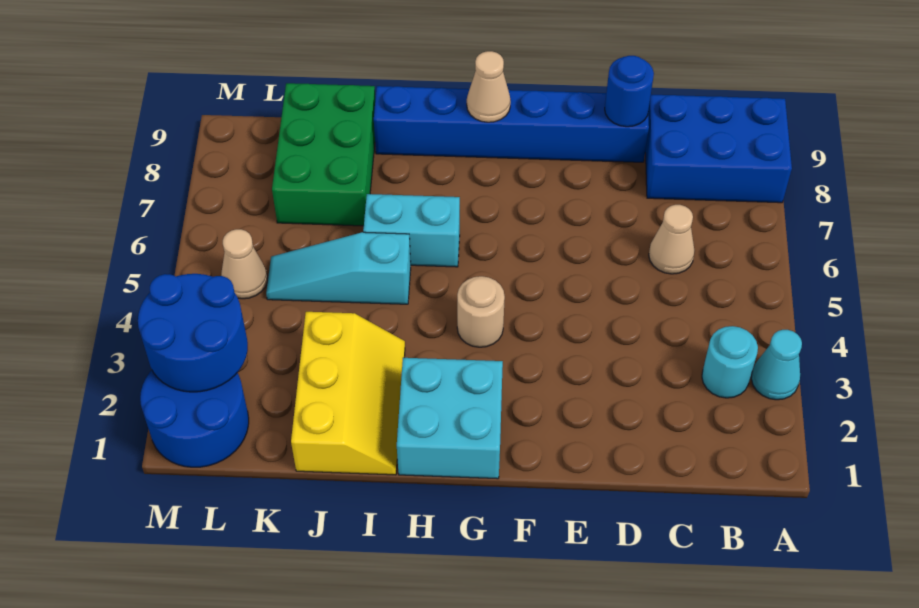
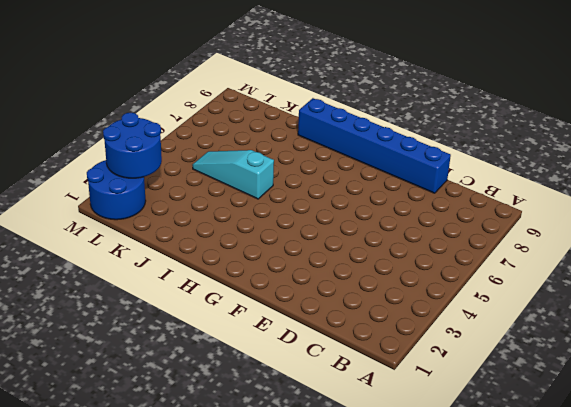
none -> cyan 1x1 cone [751,330,802,400]
none -> blue 2x3 brick [645,94,792,203]
none -> cyan 1x1 round brick [702,326,758,398]

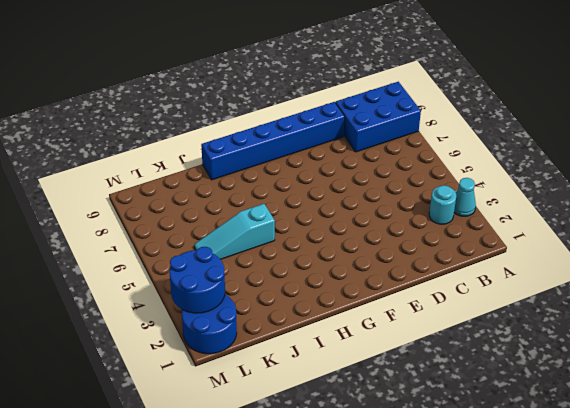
none -> tan 1x1 cone [649,205,694,274]
none -> cyan 2x2 brick [397,358,503,479]
none -> tan 1x1 round brick [457,276,505,347]

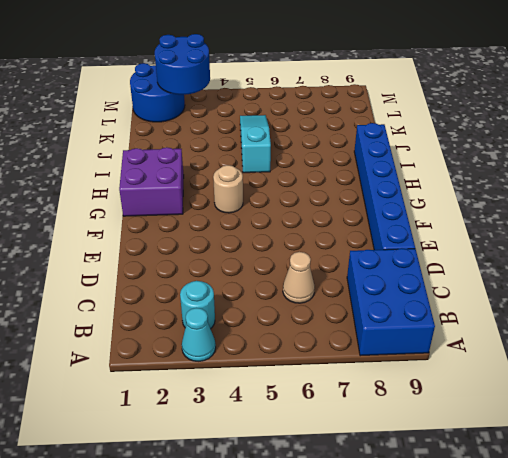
purple 2x2 brick [119,147,184,216] -> cyan 2x2 brick [397,358,503,479]
none -> cyan 1x2 brick [363,194,460,267]
none -> yellow 2x3 slope [291,312,405,475]
none -> green 2x3 brick [272,83,375,226]

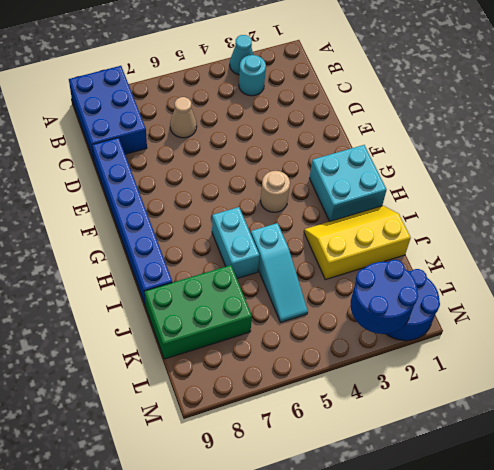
none -> tan 1x1 cone [221,229,267,299]
none -> blue 1x1 round brick [605,56,654,127]
none -> tan 1x1 cone [467,51,511,122]

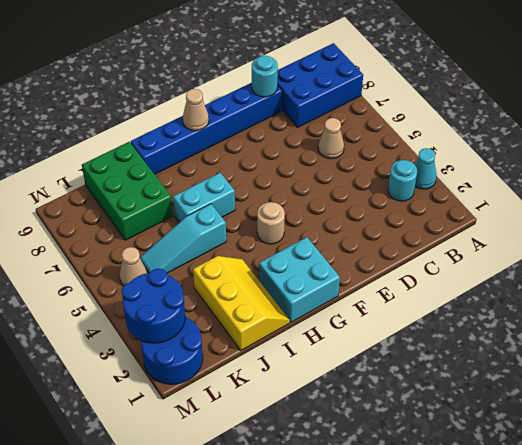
cyan 1x1 round brick [252,56,278,97] -> blue 1x1 round brick [605,56,654,127]

